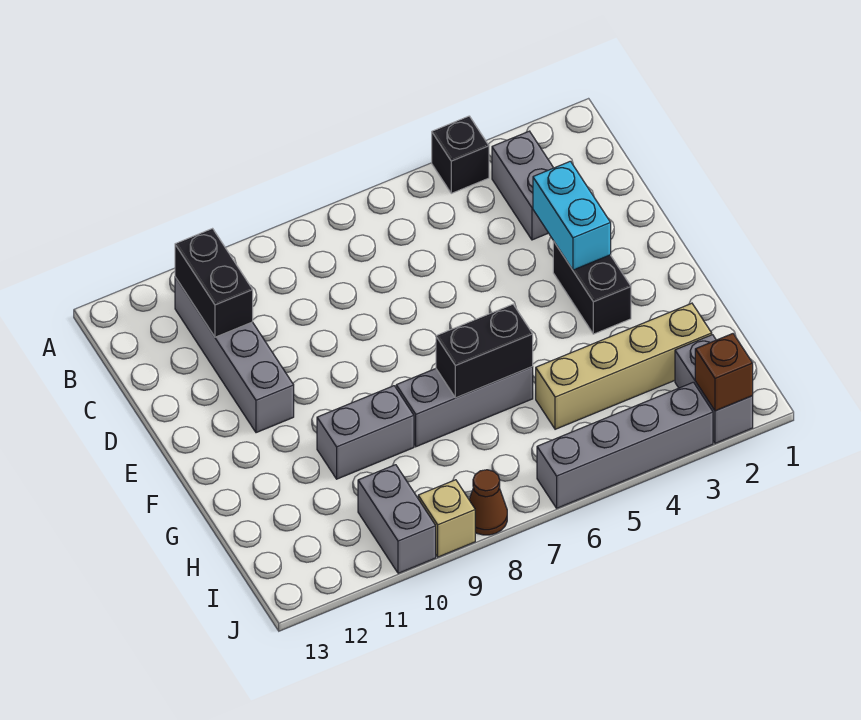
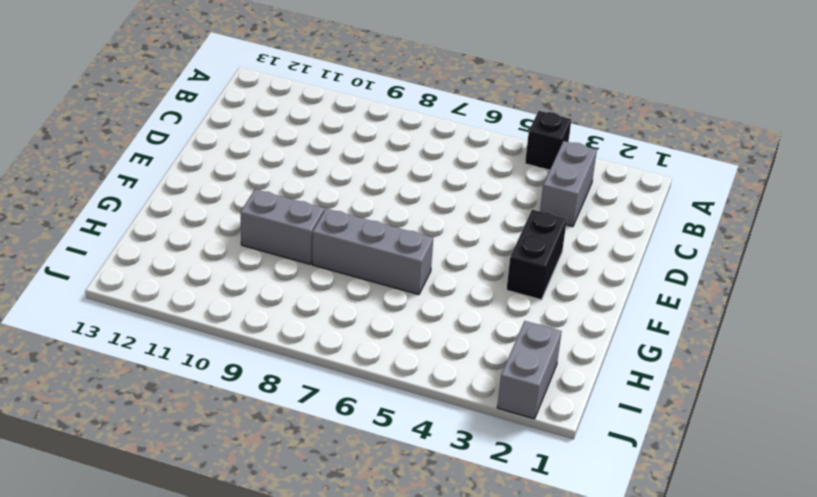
none -> grey 1x4 brick [175,277,294,433]
none -> tan 1x4 brick [536,303,712,429]
none -> grey 1x2 brick [358,465,436,573]

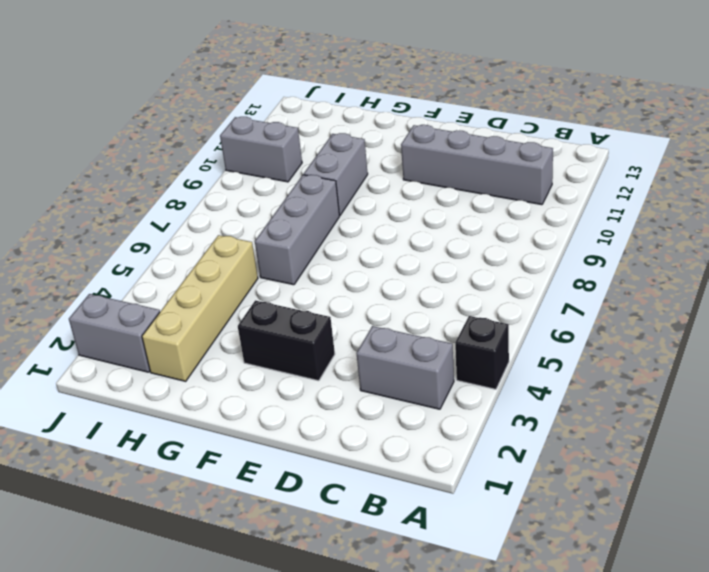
none -> grey 1x4 brick [537,382,713,508]
none -> brown 1x1 cone [469,470,507,535]
none -> tan 1x1 brick [418,480,475,557]

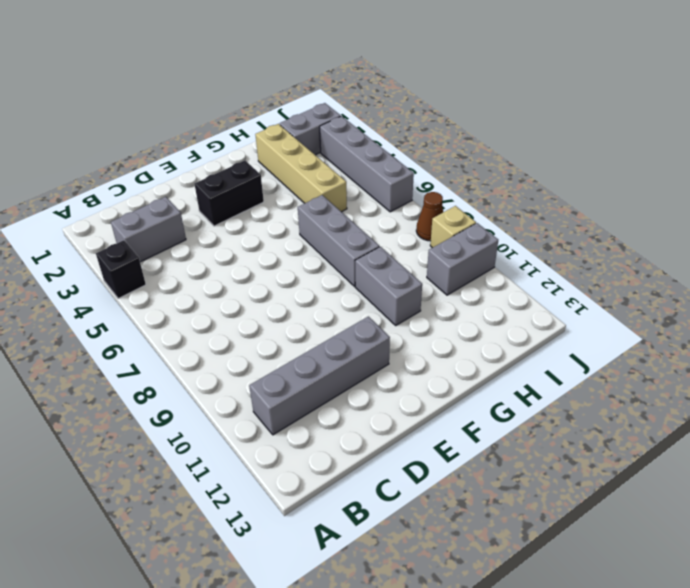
none -> black 1x2 brick [175,229,253,337]
none -> cyan 1x2 brick [533,161,611,270]
none -> black 1x2 brick [436,304,533,398]

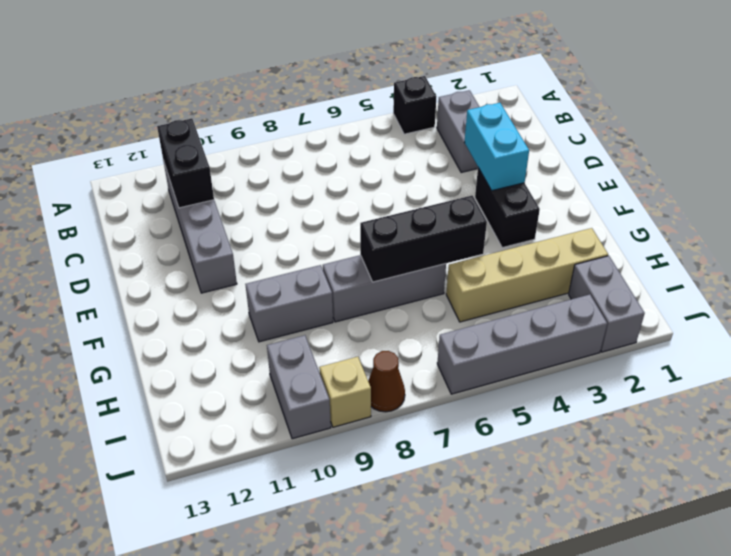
black 1x3 brick [360,196,487,282] -> black 1x2 brick [436,304,533,398]
none -> brown 1x1 brick [695,334,753,411]

